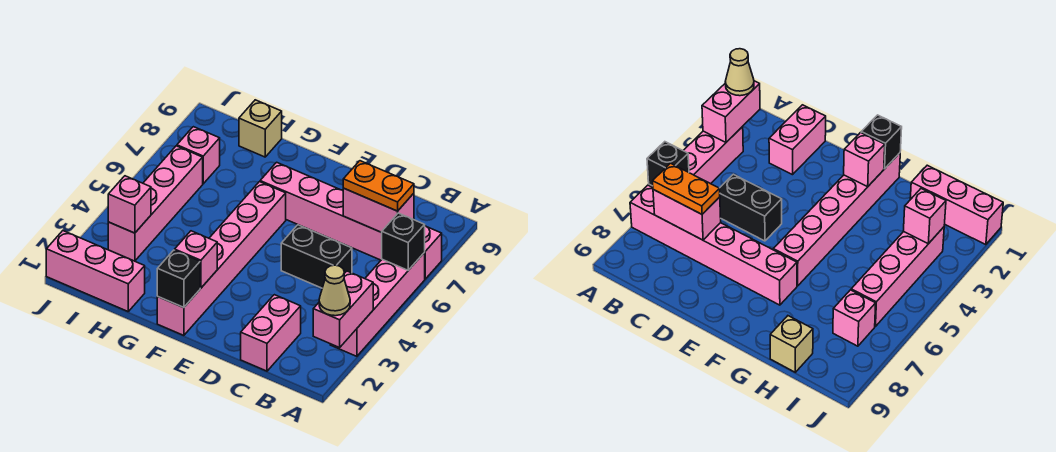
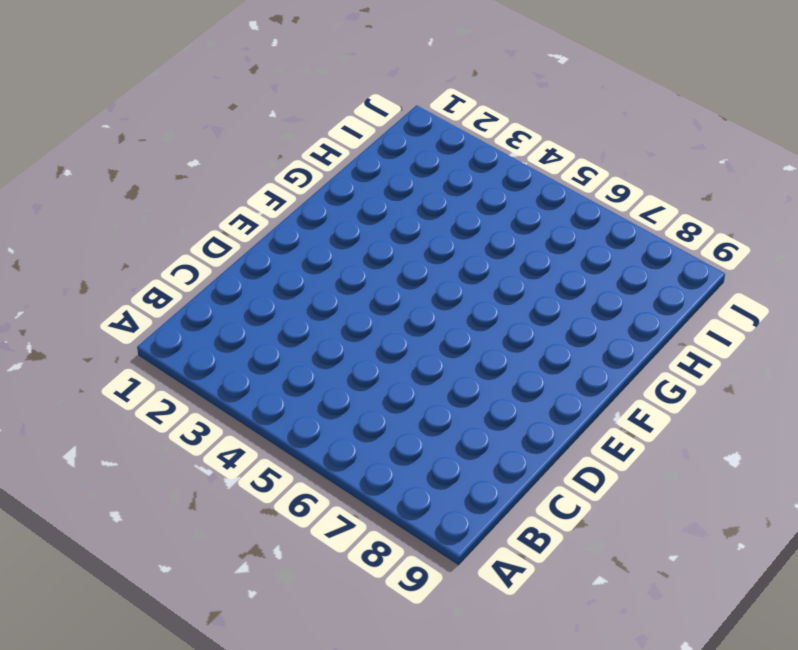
none -> pink 1x4 brick [330,253,425,356]
none -> pink 1x6 brick [260,162,442,279]
none -> pink 1x2 brick [241,295,301,371]

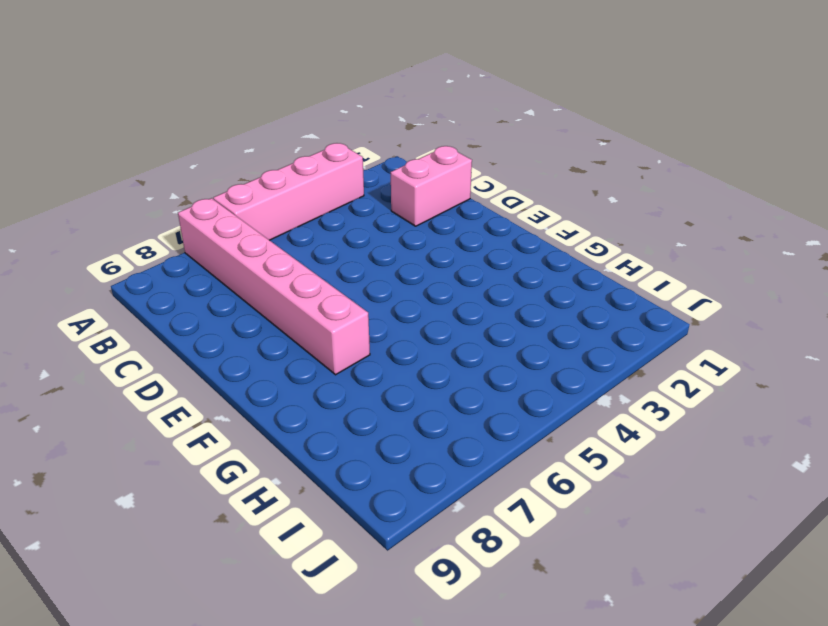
none -> black 1x2 brick [281,225,352,288]
none -> pink 1x6 brick [157,182,286,335]
none -> pink 1x3 brick [46,231,145,311]

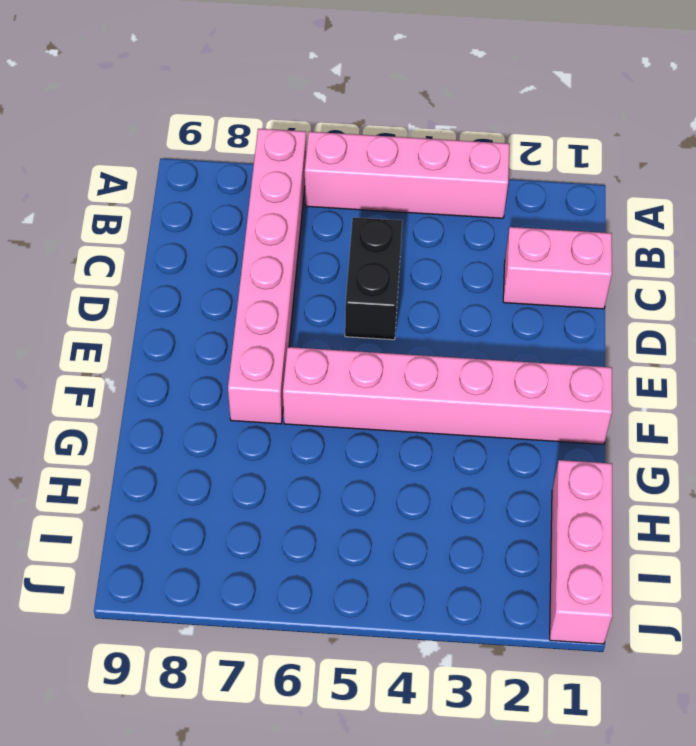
none -> tan 1x1 brick [239,100,282,157]
none -> pink 1x4 brick [108,146,203,261]
none -> pink 1x1 brick [177,127,220,184]

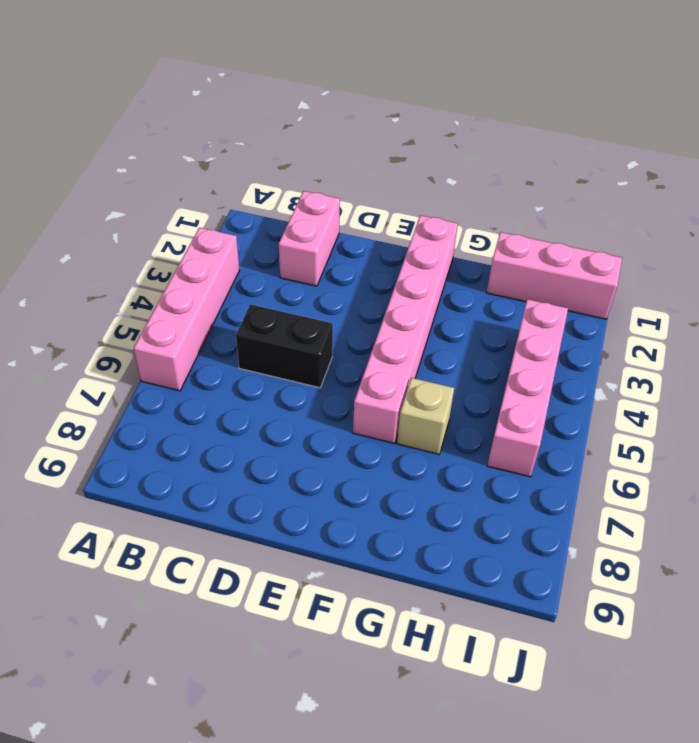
tan 1x1 brick [397,378,454,454] -> tan 1x1 brick moved to [239,100,282,157]
none -> pink 1x6 brick [260,162,442,279]
none -> pink 1x1 brick [177,127,220,184]
none -> pink 1x2 brick [313,271,373,348]

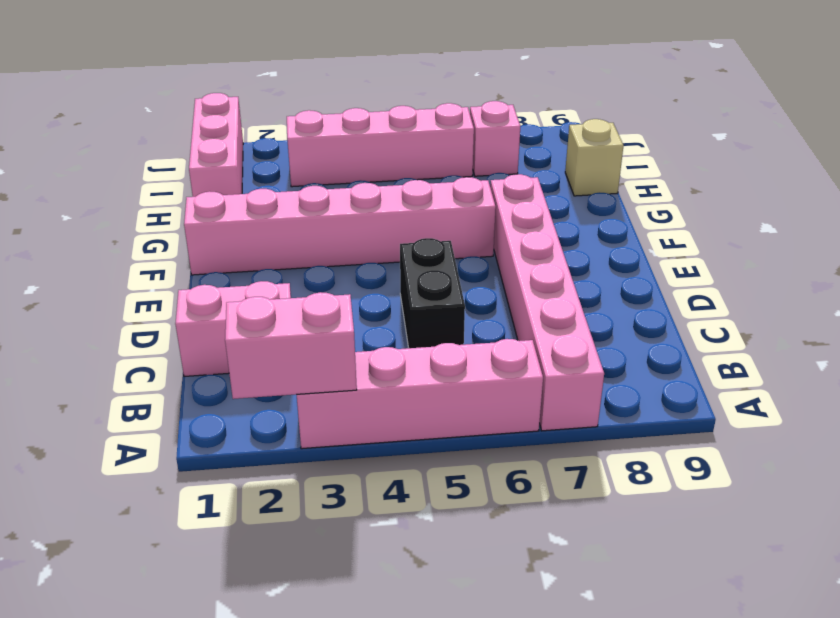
none -> black 1x1 brick [381,213,425,270]
none -> pink 1x2 brick [343,188,414,232]
none -> black 1x1 brick [157,250,200,308]

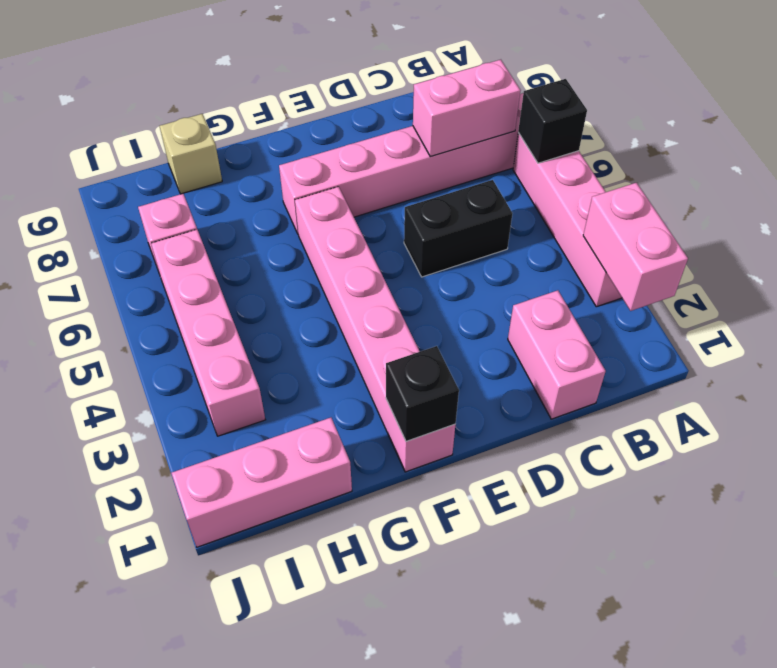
none -> pink 1x1 brick [175,231,217,288]
none -> pink 1x1 brick [108,176,151,233]
none -> tan 1x1 cone [319,265,350,316]

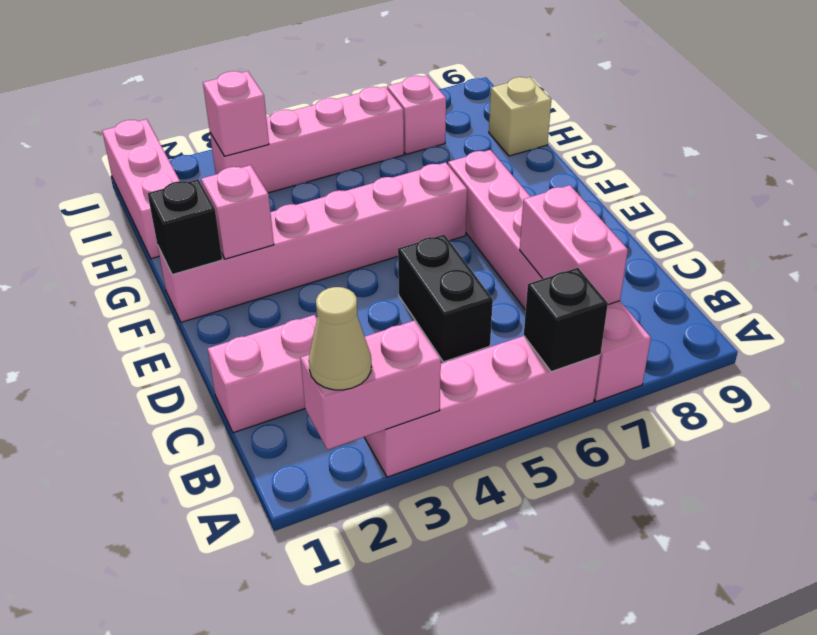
none -> orange 1x2 plate [343,161,414,211]

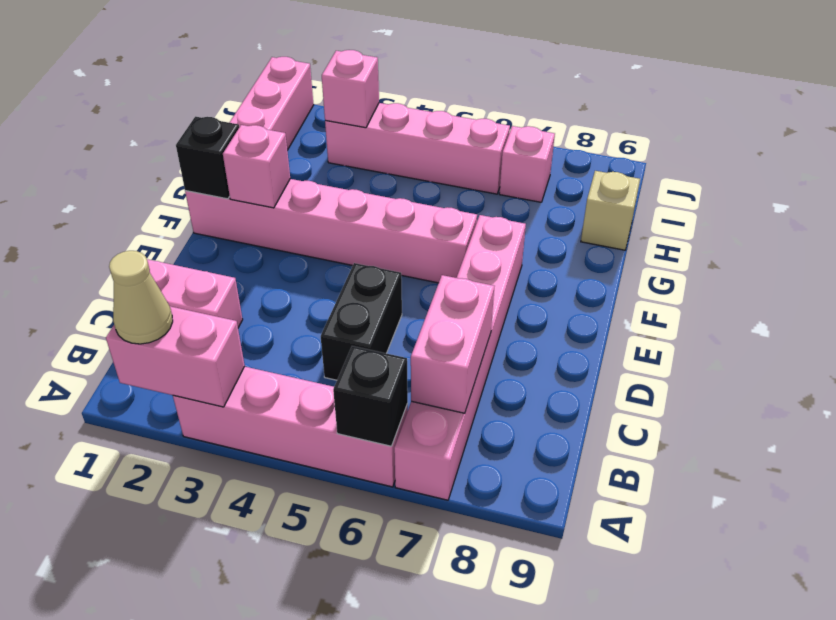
none -> orange 1x2 plate [343,161,414,211]

